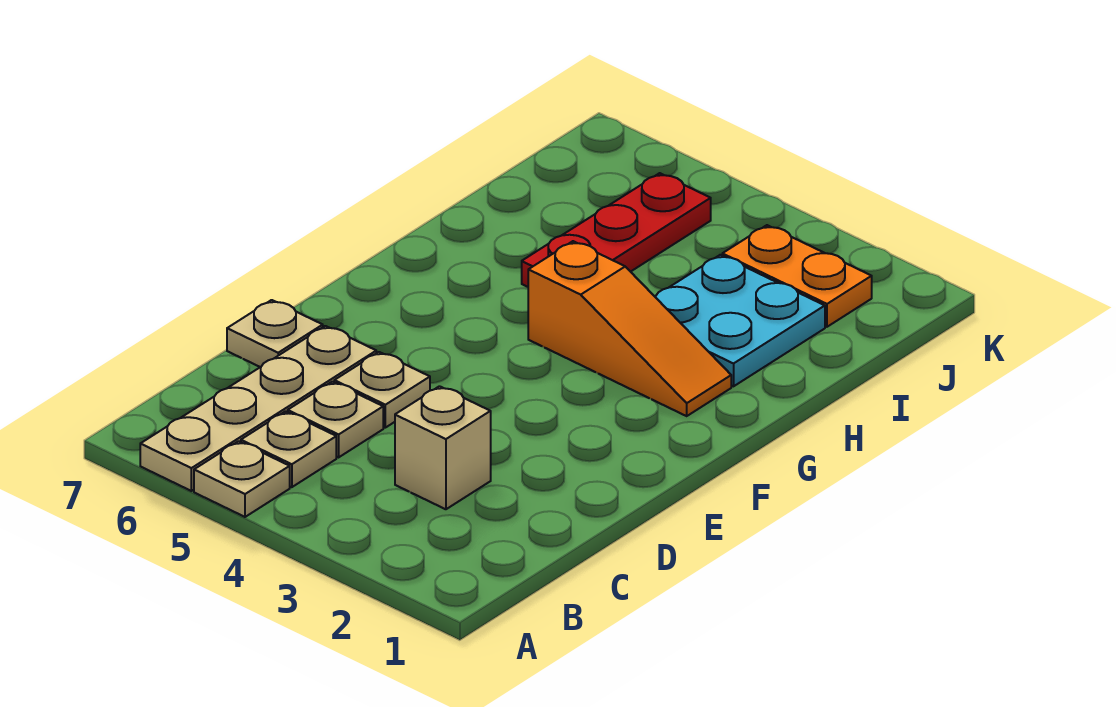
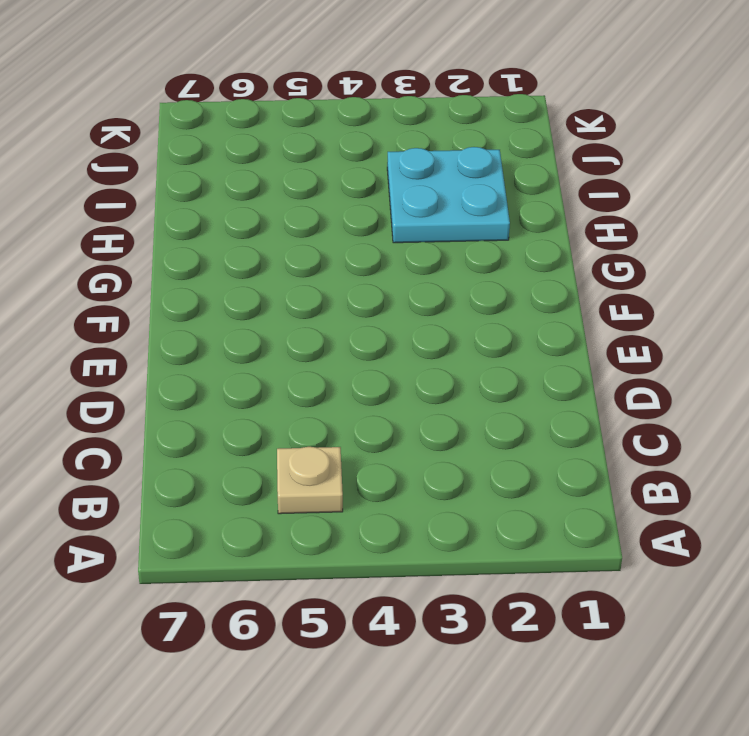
none -> tan 1x1 plate [194,441,290,517]
none -> tan 1x4 plate [140,326,376,491]

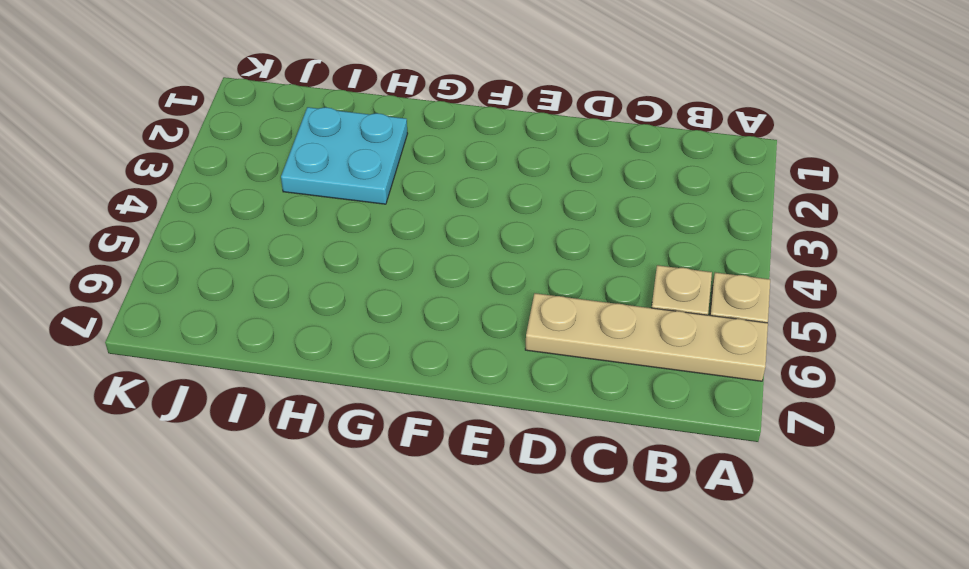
none -> tan 1x1 brick [395,386,491,509]
none -> tan 1x1 plate [288,382,383,457]

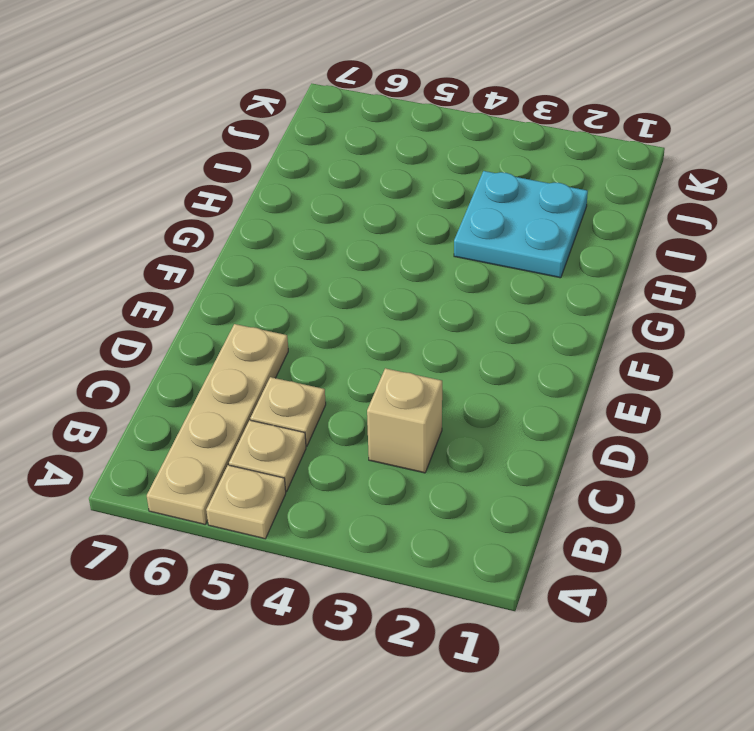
none -> tan 1x1 plate [334,352,430,428]
none -> tan 1x1 plate [227,300,323,367]

